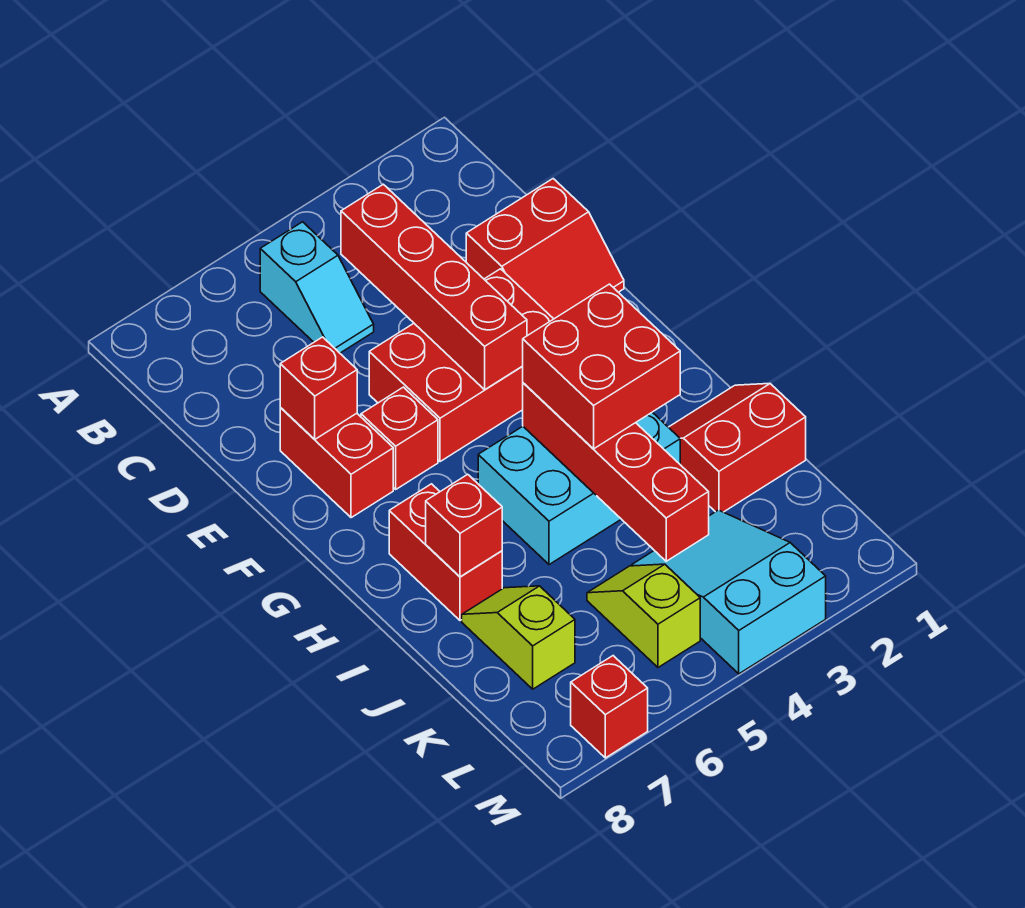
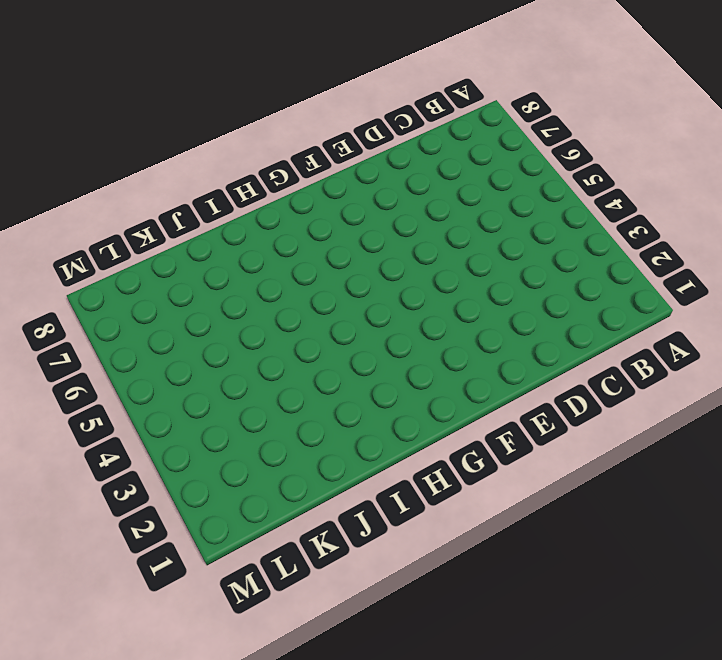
none -> cyan 1x2 slope [260,222,374,353]
none -> red 2x2 slope [466,179,624,319]
none -> red 2x3 brick [369,269,553,462]

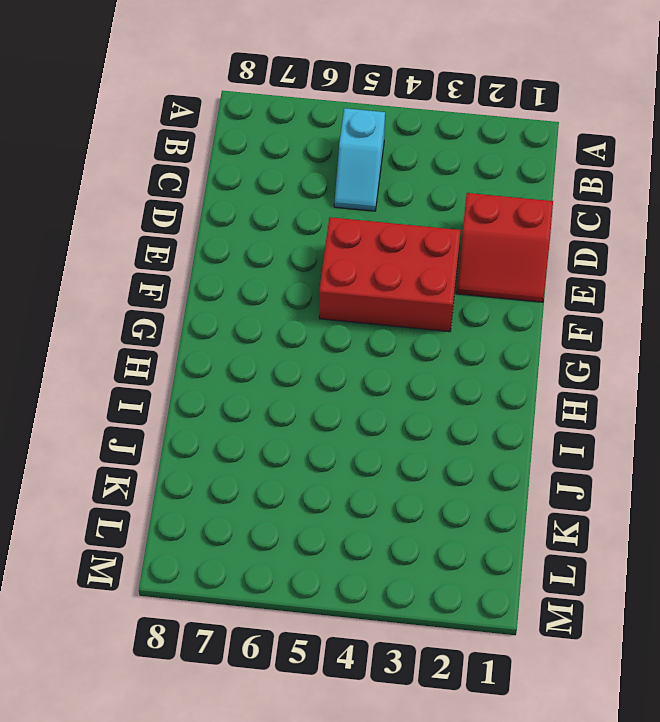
none -> red 1x2 brick [280,408,393,518]
none -> red 1x1 brick [361,387,438,489]
none -> cyan 2x3 brick [478,412,680,565]

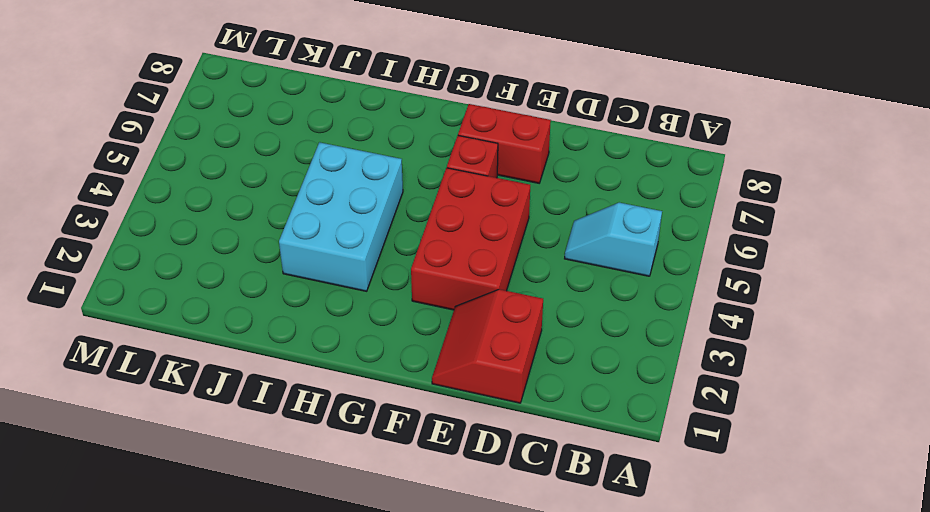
none -> red 1x2 brick [389,484,502,621]
none -> red 2x2 slope [669,384,806,512]
none -> lime 1x2 slope [462,586,575,689]

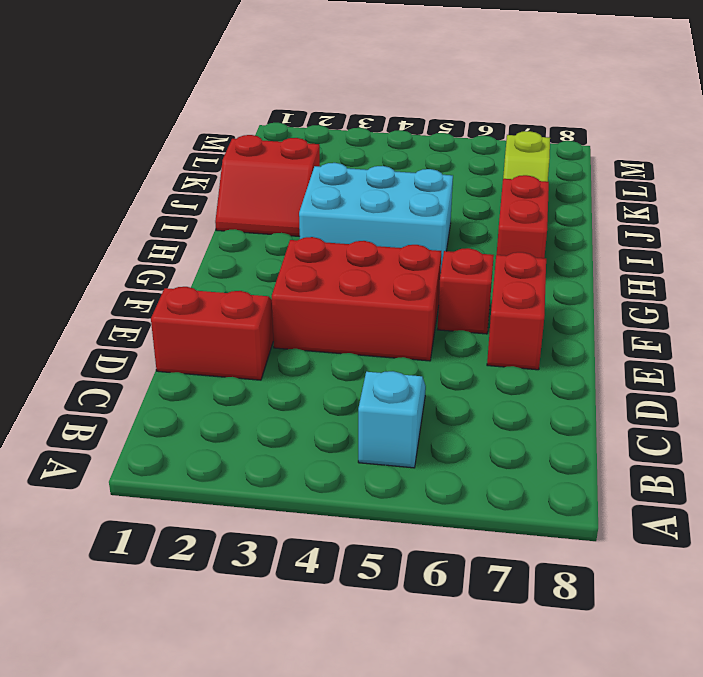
none -> cyan 2x3 slope [632,510,826,674]
none -> lime 1x2 slope [587,564,700,667]
none -> red 1x1 brick [571,656,648,758]

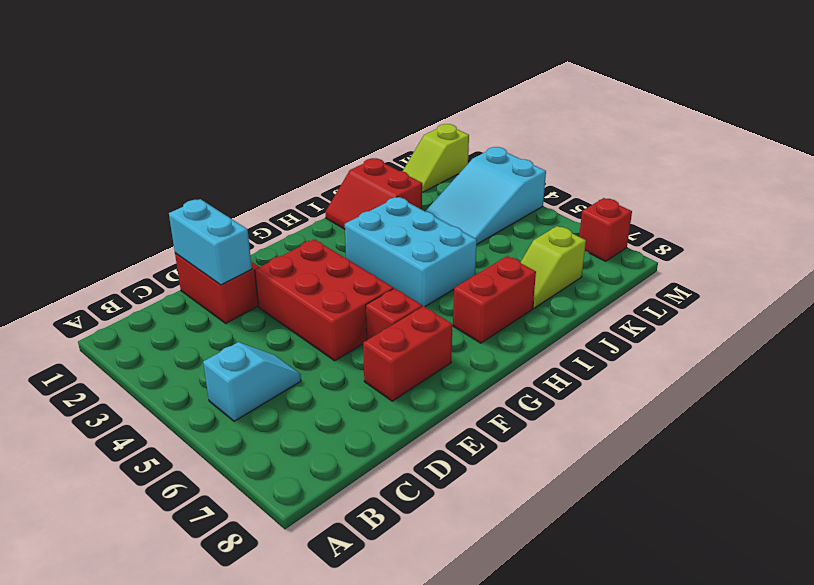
cyan 1x2 brick [169,199,252,285] -> none
lime 1x2 slope [403,124,469,192] -> lime 1x2 slope moved to [587,564,700,667]
none -> red 1x4 brick [341,184,527,390]
none -> red 1x1 brick [280,337,357,439]
none -> red 1x4 brick [523,383,709,561]

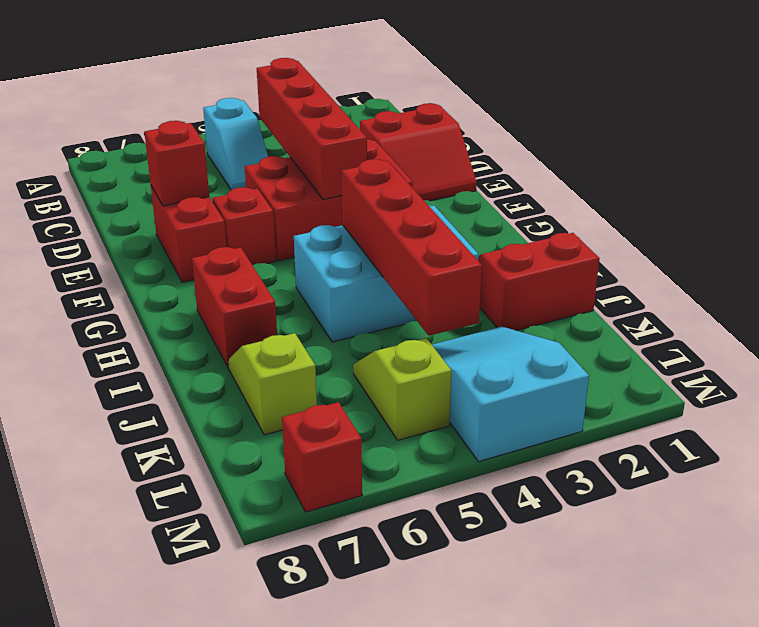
none -> red 1x1 brick [426,474,502,577]
none -> red 2x2 brick [523,284,680,449]

